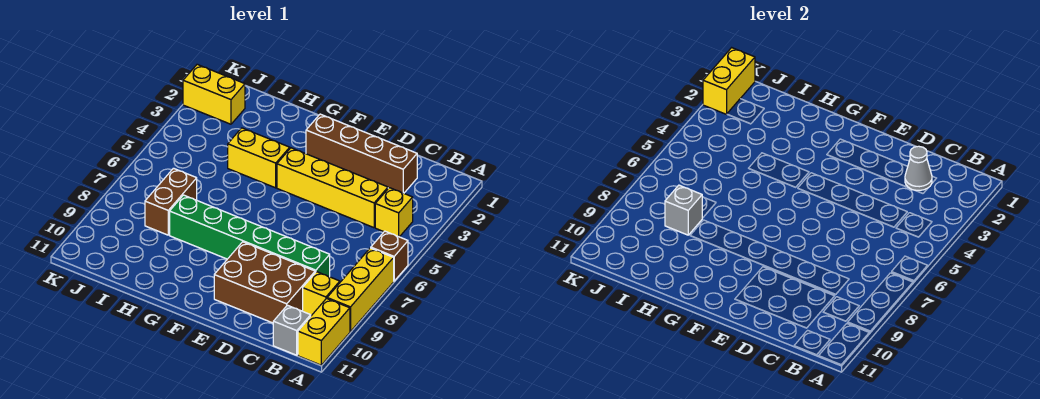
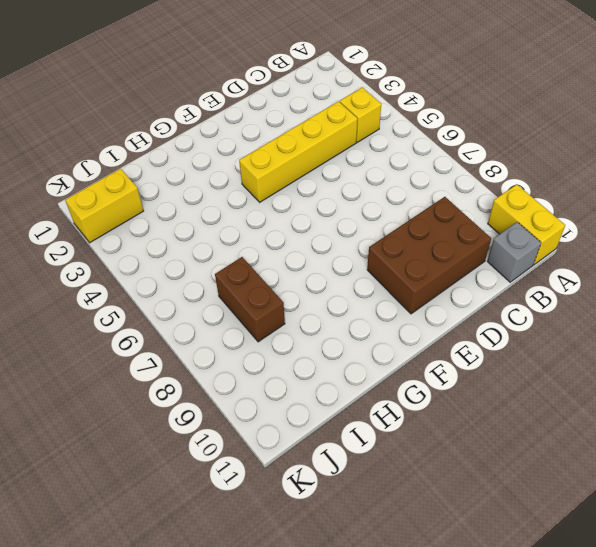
none -> brown 1x1 brick [371,231,408,281]
none -> yellow 1x3 brick [327,248,394,332]
none -> yellow 1x1 brick [303,272,340,316]

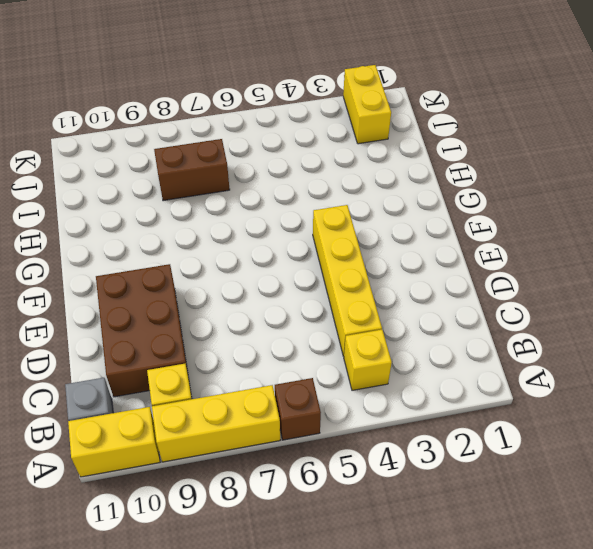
none -> brown 1x4 brick [306,114,417,193]
none -> green 1x6 brick [170,195,330,277]
none -> yellow 1x2 brick [228,128,290,188]

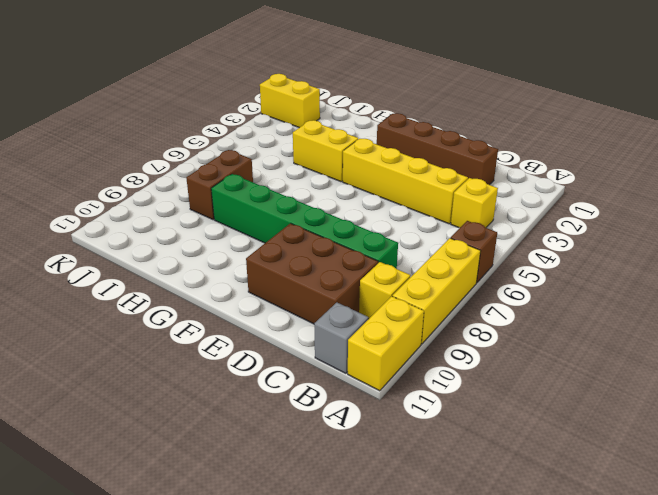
none -> grey 1x1 cone [905,146,932,190]
none -> grey 1x1 brick [665,185,702,235]
none -> yellow 1x2 brick [703,48,755,114]

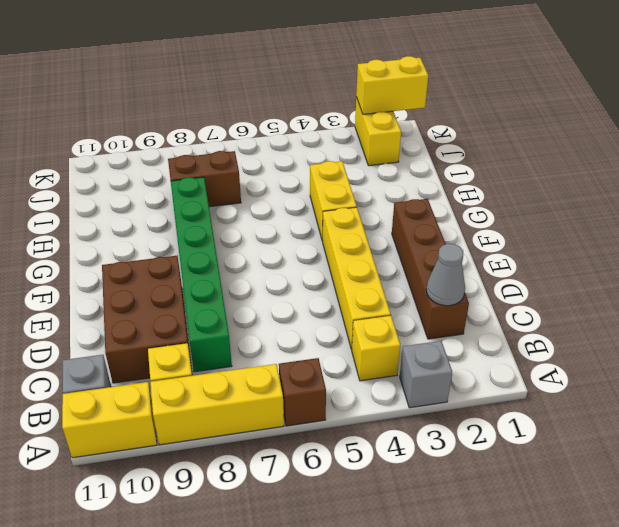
grey 1x1 brick [400,341,452,408] -> grey 1x1 brick moved to [665,185,702,235]

